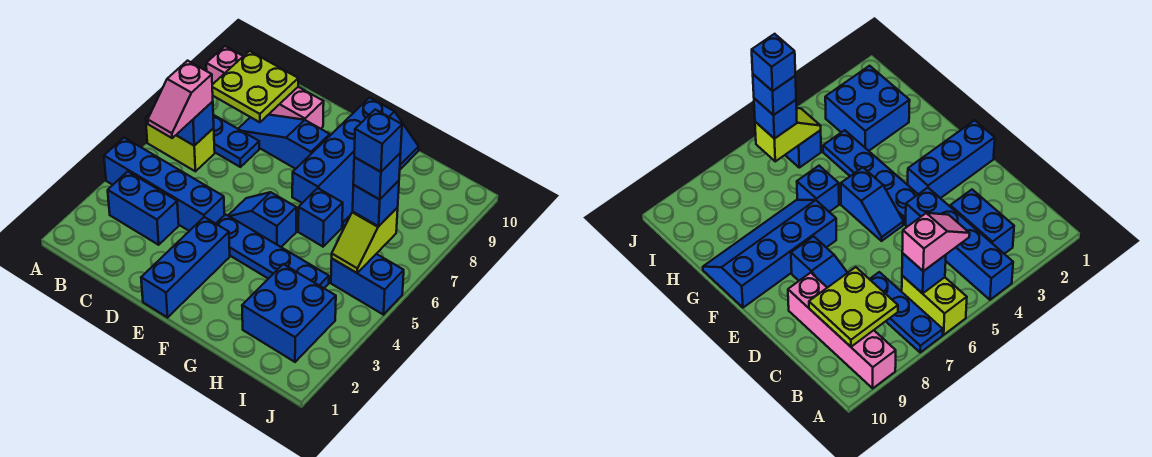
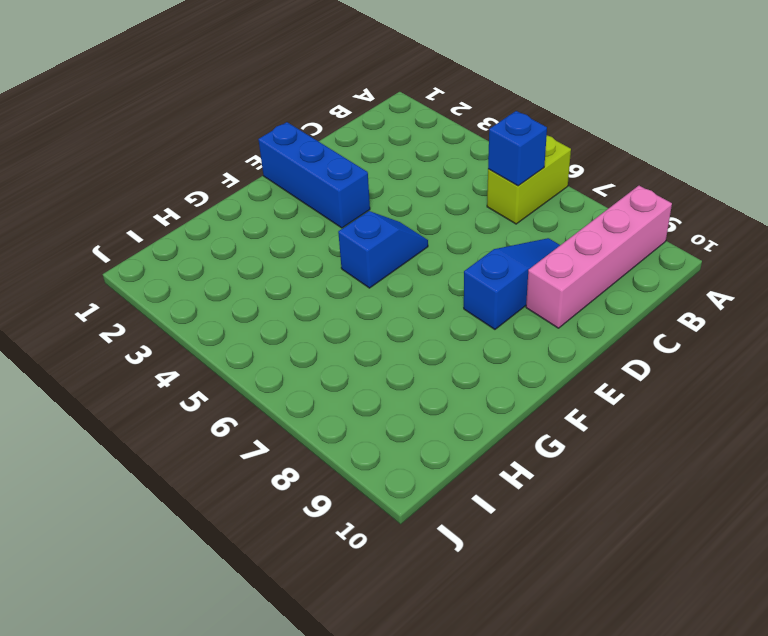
none -> blue 1x4 brick [104,138,224,231]
none -> blue 1x3 plate [213,115,259,167]
none -> blue 1x2 brick [108,172,179,245]

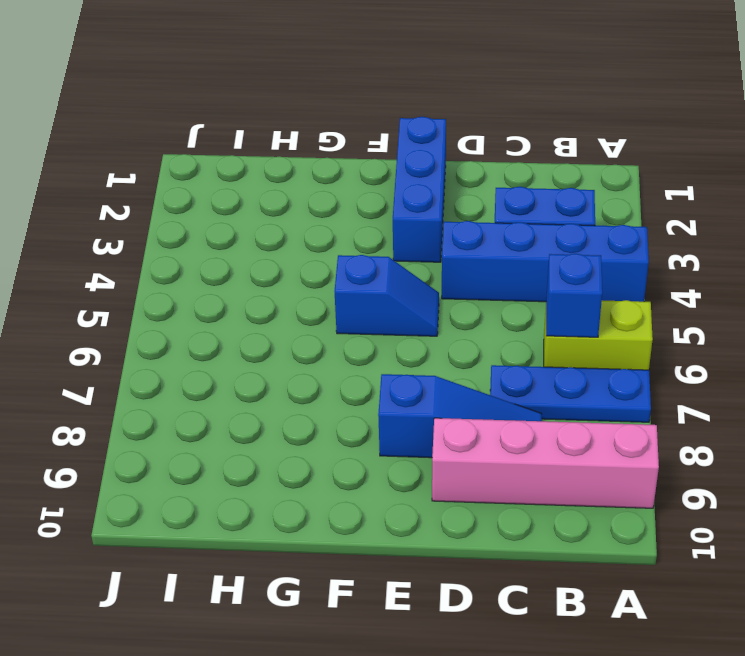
none -> blue 1x4 plate [216,214,329,288]
none -> blue 2x4 slope [292,98,419,227]
none -> blue 1x1 brick [298,188,343,247]

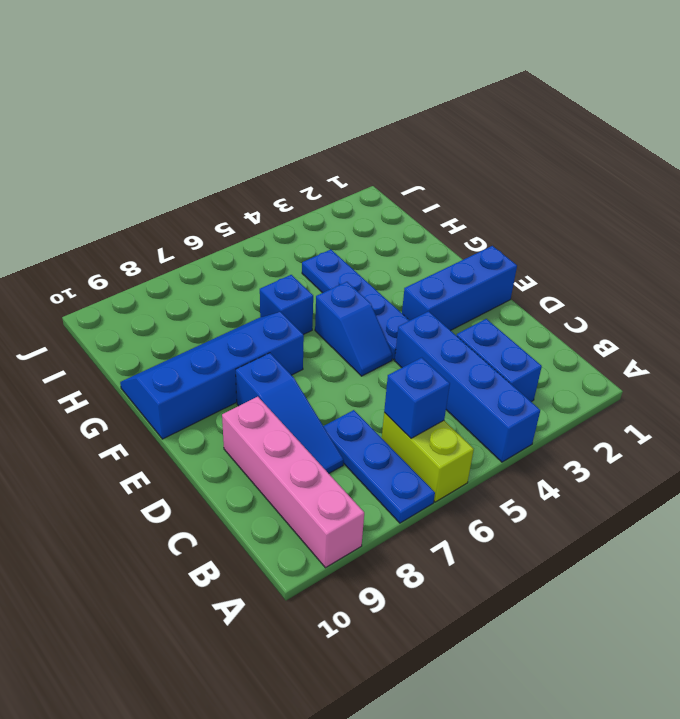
none -> blue 2x2 brick [242,264,336,362]
none -> blue 1x2 brick [331,254,404,315]
none -> lime 2x2 plate [212,51,298,122]

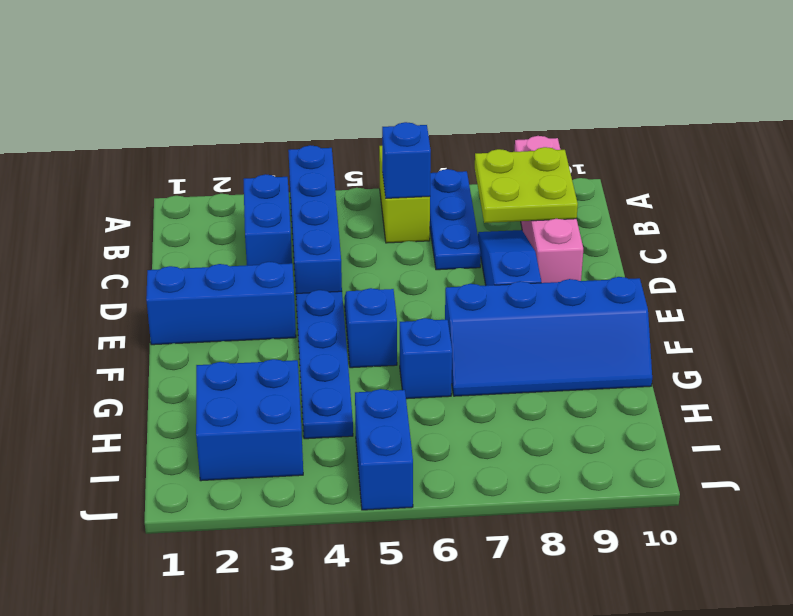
none -> lime 1x2 slope [332,207,398,273]
none -> pink 1x2 slope [148,61,213,138]
none -> blue 1x1 brick [353,181,399,226]

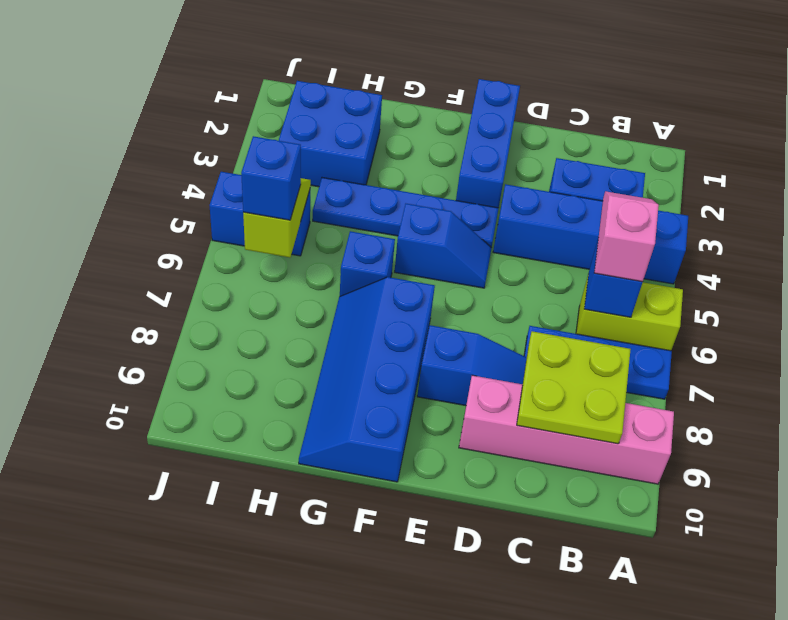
none -> blue 1x1 brick [353,153,401,199]
none -> blue 1x1 brick [354,110,402,172]

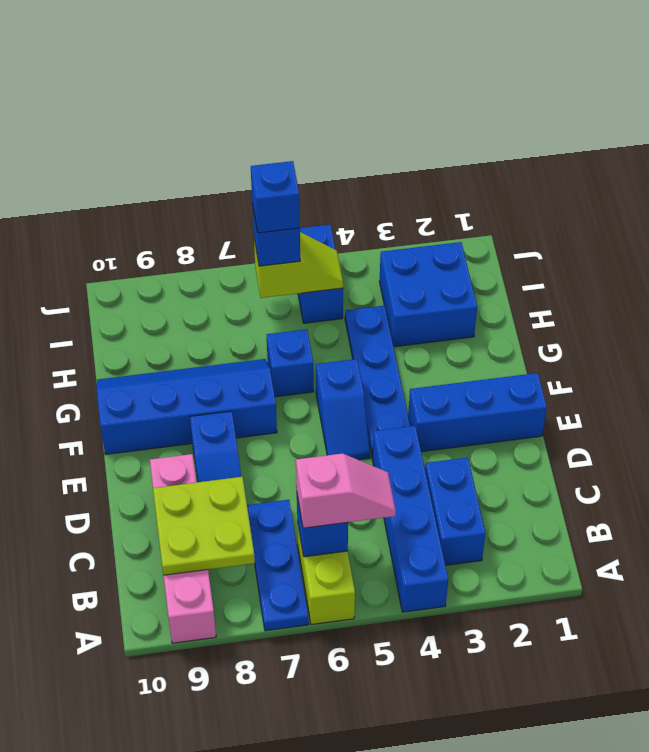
none -> blue 1x1 brick [354,110,402,172]

